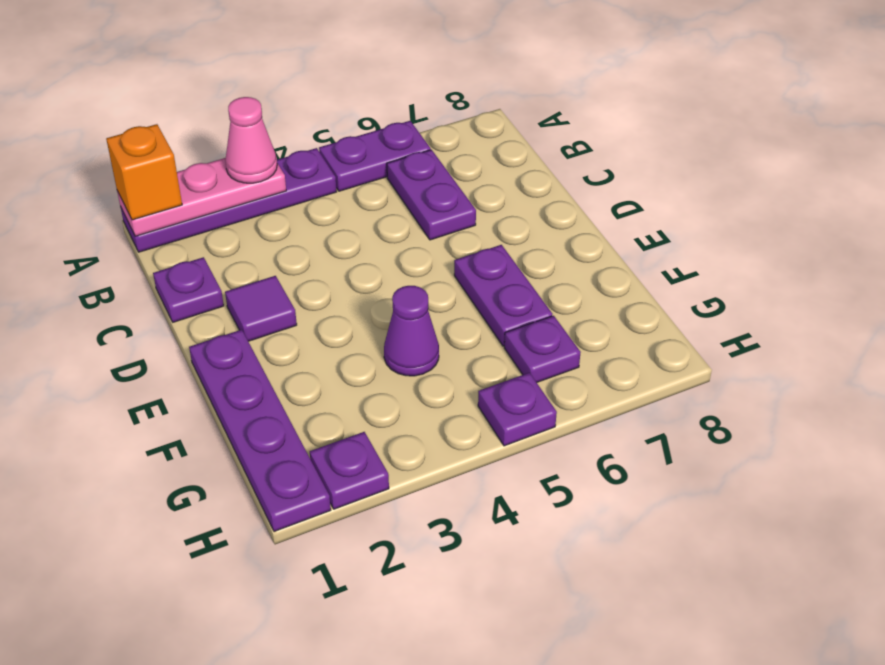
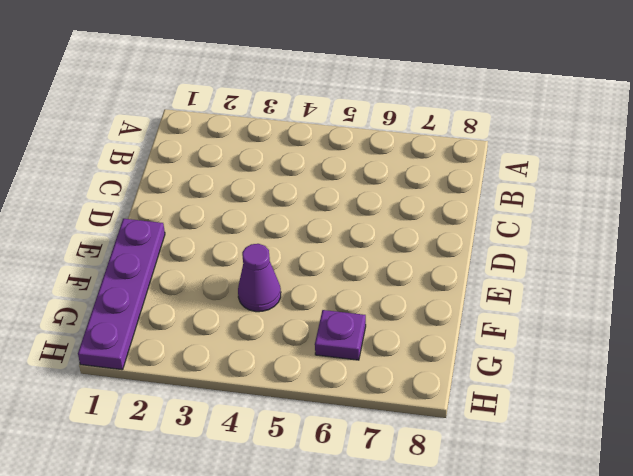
none -> purple 1x4 plate [121,148,337,252]
none -> purple 1x2 plate [319,121,431,191]
none -> purple 1x2 plate [387,150,476,240]

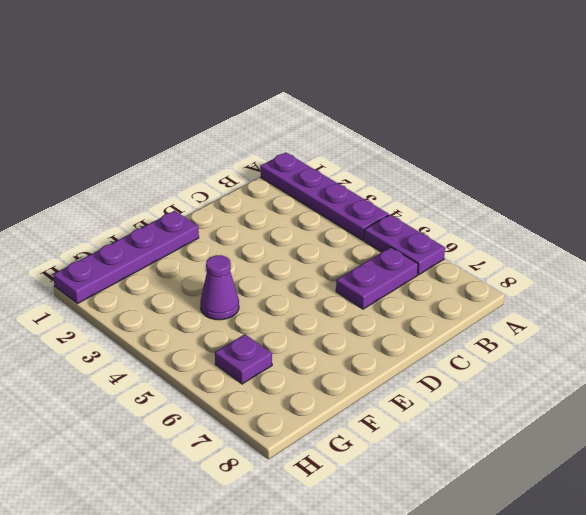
none -> purple 1x1 plate [153,257,224,322]
none -> purple 1x1 tile [225,276,297,341]
none -> purple 1x2 plate [454,245,552,346]

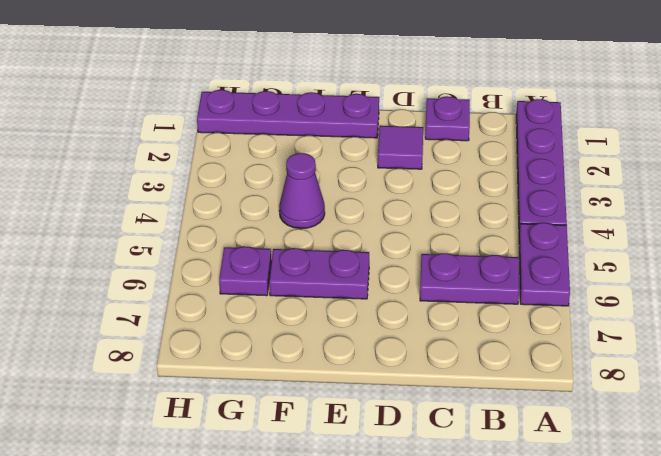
none -> purple 1x1 plate [310,432,389,509]
none -> purple 1x1 plate [478,373,557,446]
none -> pink 1x3 plate [117,158,286,236]

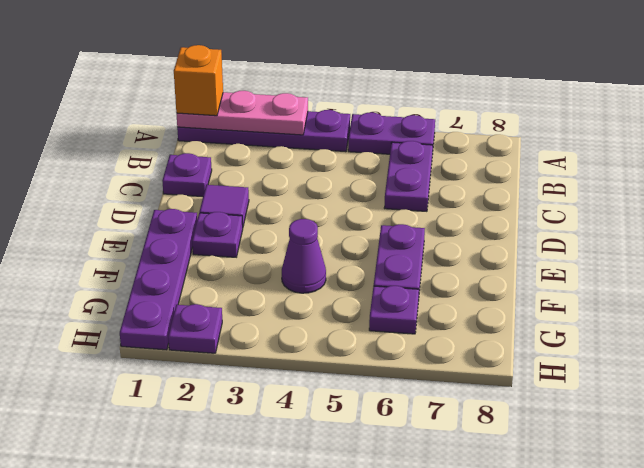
purple 1x1 plate [192,212,243,257] -> purple 1x1 plate moved to [478,373,557,446]
none -> pink 1x1 cone [225,97,277,183]

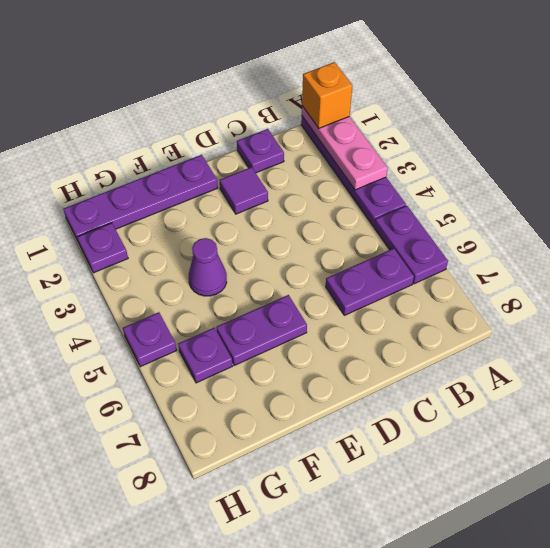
none -> pink 1x1 cone [225,97,277,183]

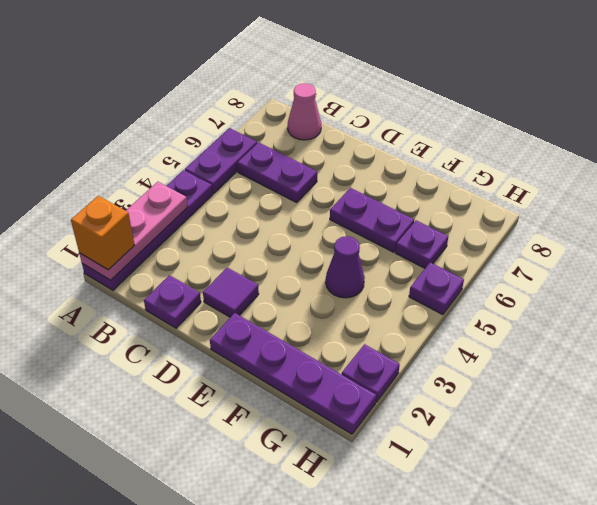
pink 1x1 cone [288,83,321,140] -> pink 1x1 cone moved to [225,97,277,183]

